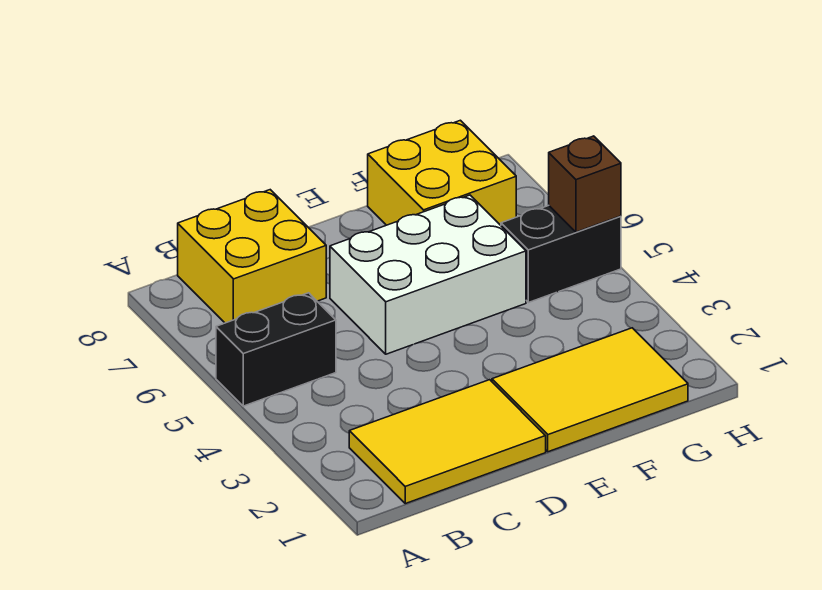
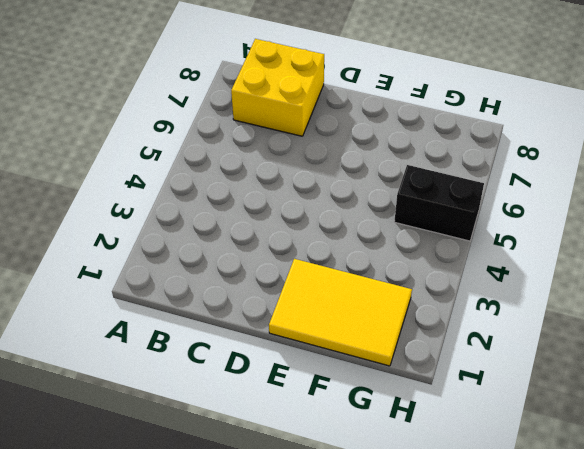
none -> black 1x2 brick [216,293,336,406]
none -> yellow 2x3 tile [349,380,546,504]

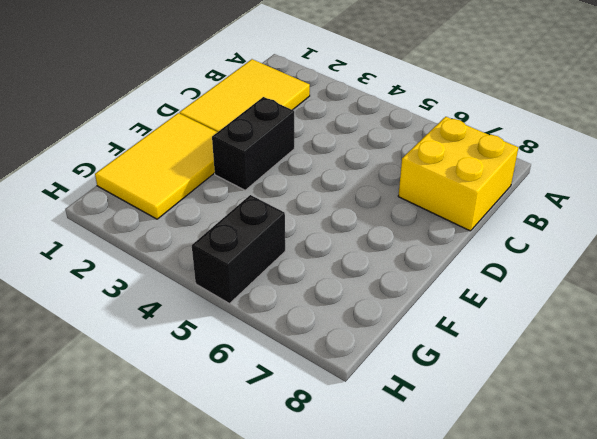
black 1x2 brick [212,97,294,190] -> black 1x2 brick moved to [216,293,336,406]
none -> white 2x3 brick [330,195,526,354]
none -> yellow 2x2 brick [368,120,516,225]

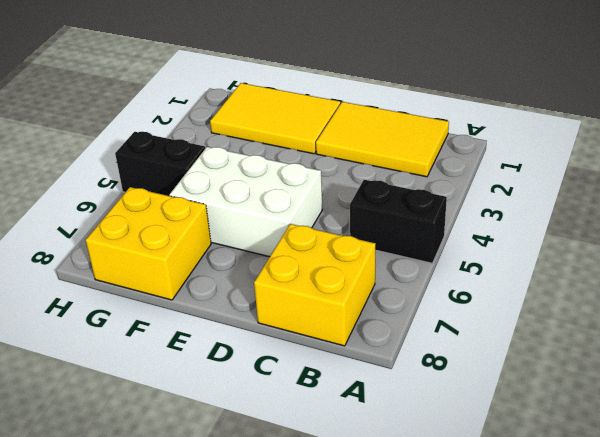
none -> brown 1x1 brick [549,136,621,232]

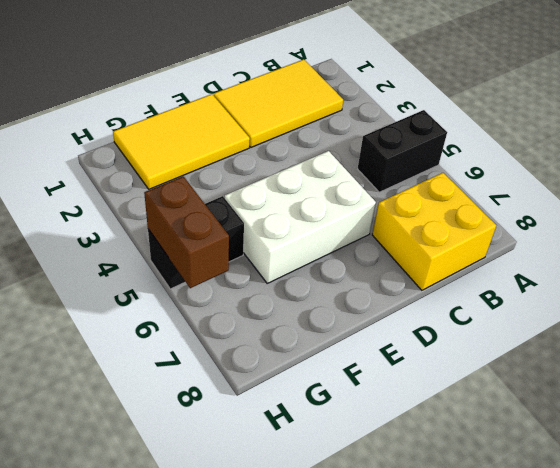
brown 1x2 brick [144,176,229,288] -> brown 1x1 brick [549,136,621,232]
none -> yellow 2x2 brick [368,120,516,225]

